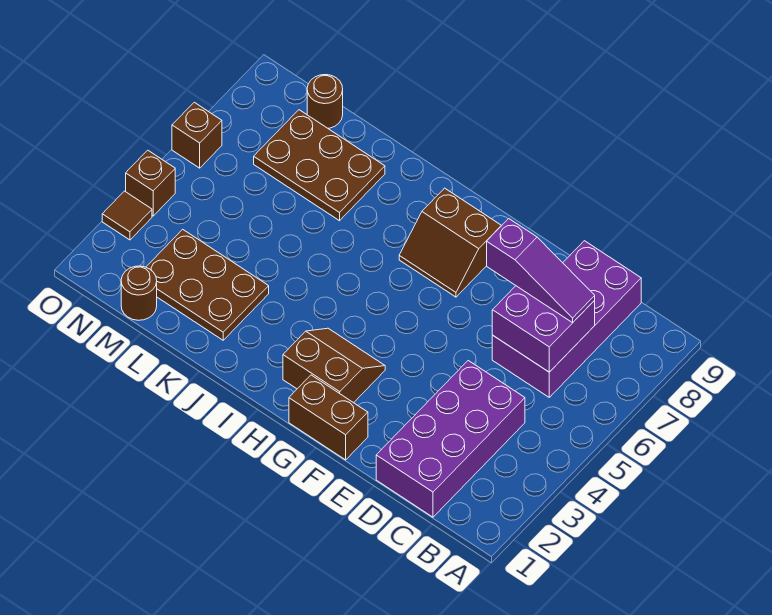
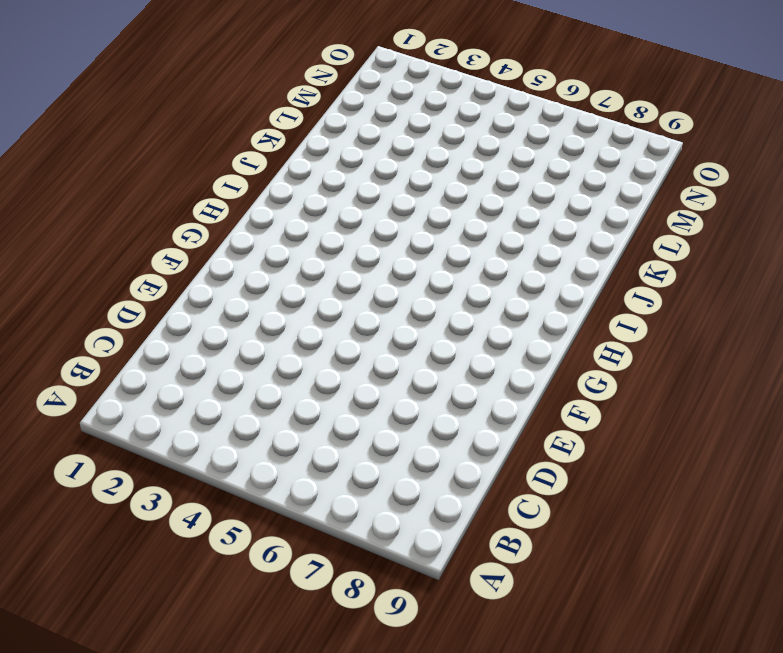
none -> purple 2x4 brick [376,361,525,517]
none -> purple 2x4 brick [492,241,641,397]
none -> brown 1x2 brick [289,375,368,460]

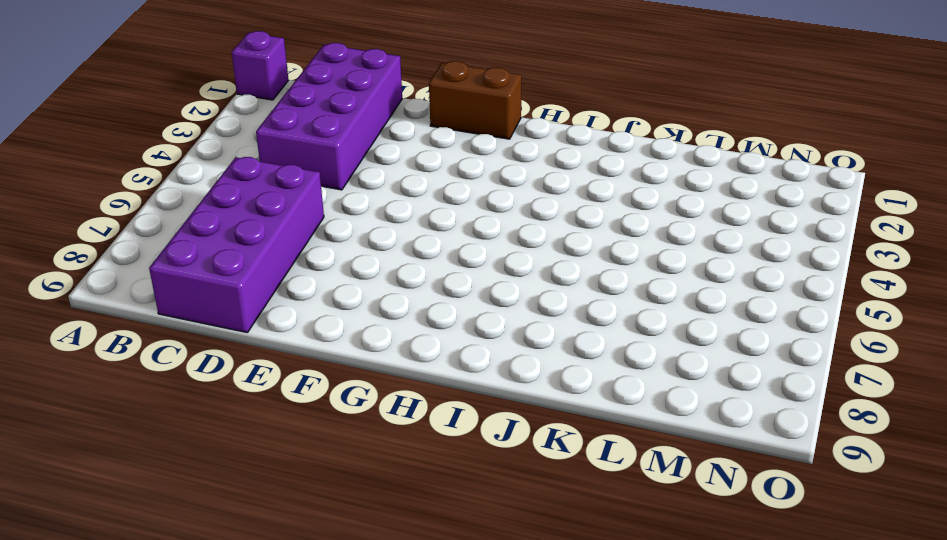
purple 1x1 brick [232,31,288,100] -> none
none -> brown 2x2 slope [283,328,385,403]
none -> brown 2x2 slope [399,188,501,297]
none -> brown 2x3 plate [146,229,269,340]

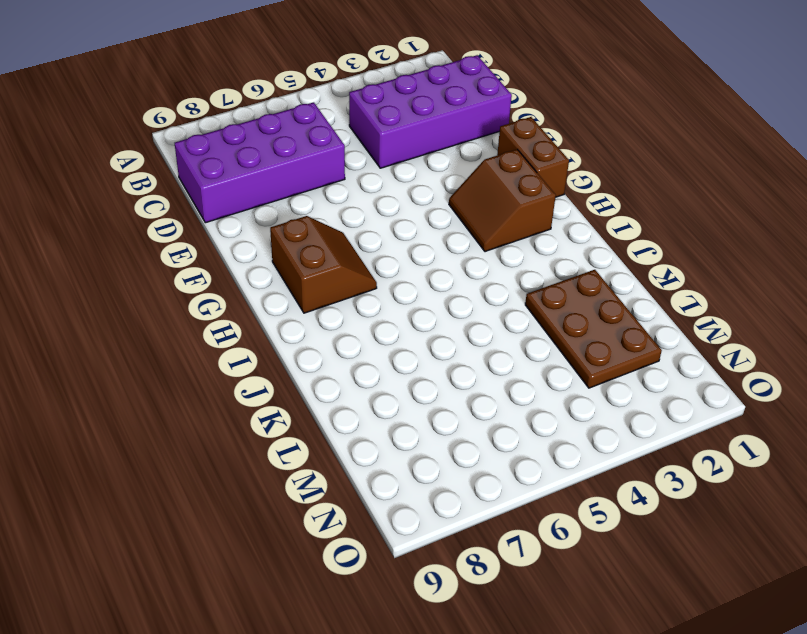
none -> brown 2x3 plate [254,110,385,221]
none -> brown 1x1 round brick [121,266,157,320]
none -> brown 1x1 round brick [307,75,343,128]

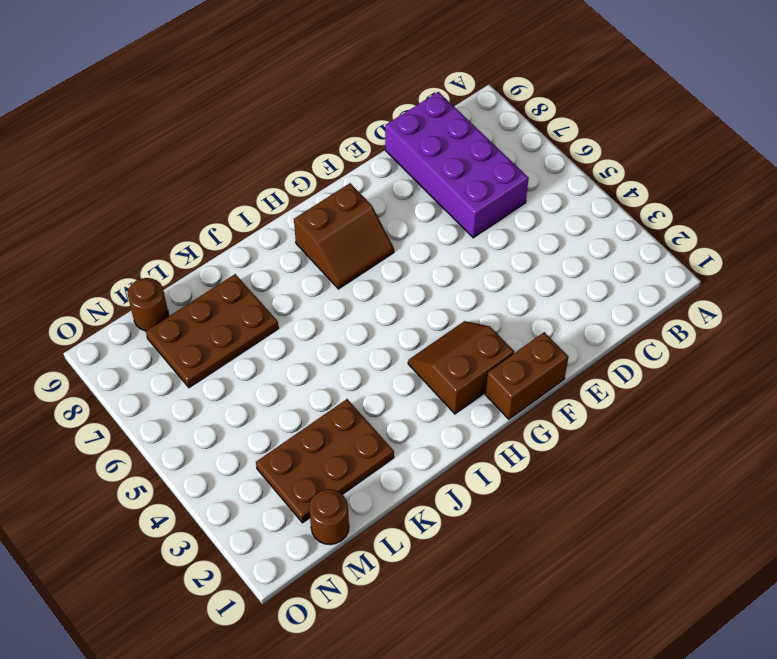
none -> purple 2x4 brick [376,361,525,517]
none -> brown 1x1 tile [102,191,152,240]
none -> brown 1x1 brick [126,150,175,216]

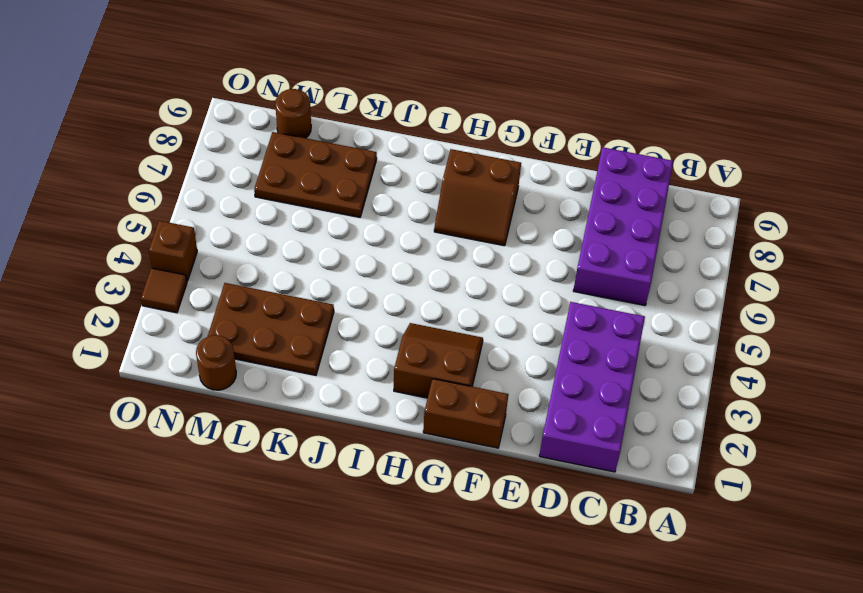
none -> brown 1x1 brick [172,102,222,168]
none -> purple 2x2 brick [492,286,595,372]
none -> purple 1x3 slope [487,219,595,323]

